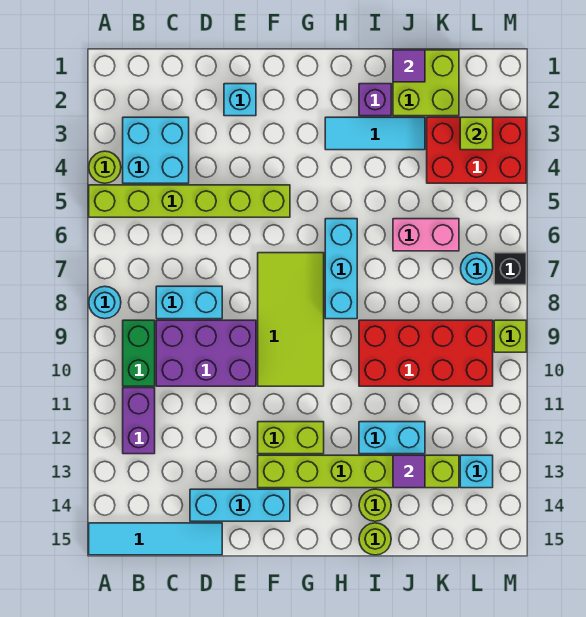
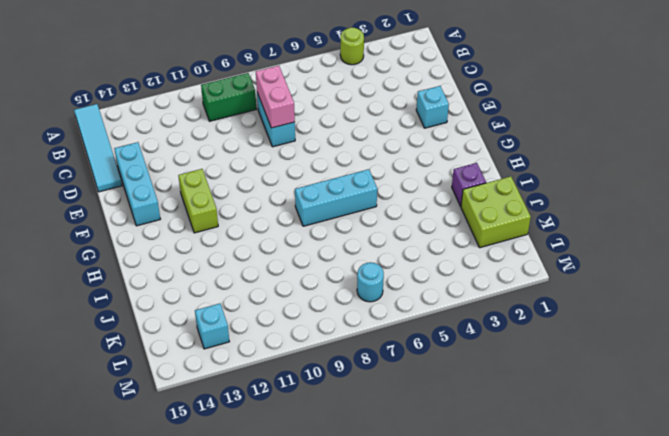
pink 1x2 brick [256,66,295,128] -> pink 1x2 brick moved to [393,219,459,251]
none -> lime 1x6 brick [89,185,290,217]
none -> cyan 1x1 round brick [89,286,121,319]
none -> cyan 2x2 brick [123,117,189,183]
none -> purple 1x2 brick [123,388,155,454]

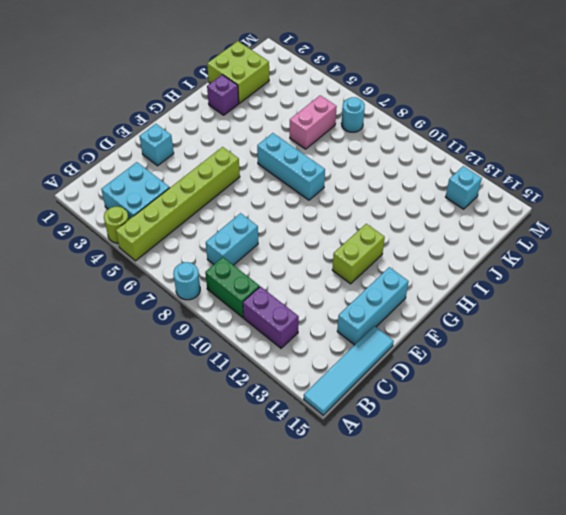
none -> purple 2x3 brick [156,320,256,386]
none -> lime 2x4 tile [258,253,324,386]
none -> lime 1x6 brick [258,455,459,488]
none -> cyan 1x3 tile [325,117,425,150]

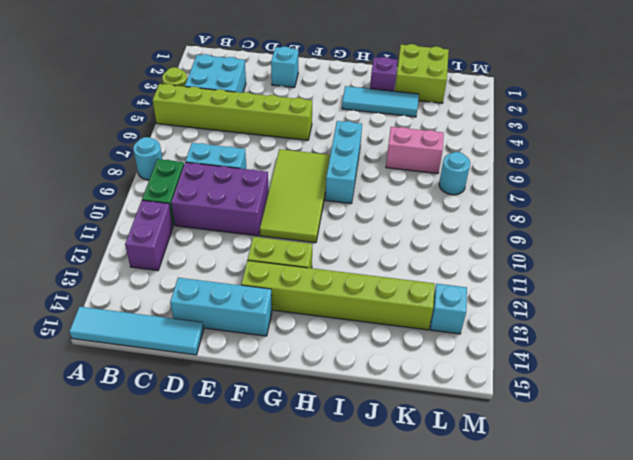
none -> red 2x4 brick [359,320,493,386]
none -> cyan 1x2 brick [359,422,425,454]
none -> lime 1x1 round brick [359,489,391,521]
none -> lime 1x1 round brick [359,523,391,555]

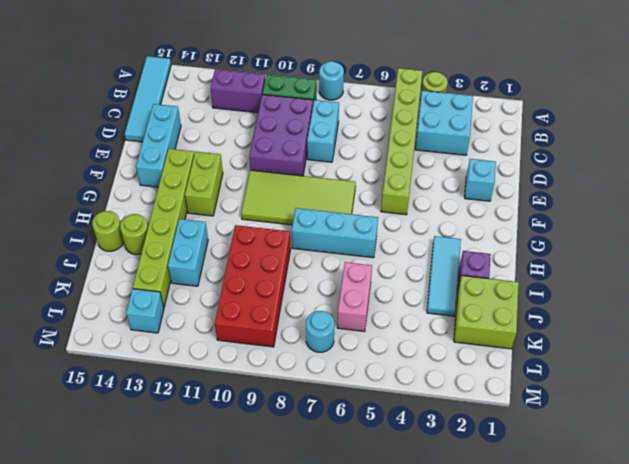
none -> red 2x3 brick [427,117,526,183]
none -> black 1x1 brick [494,253,526,285]
none -> lime 1x1 brick [494,320,526,352]
none -> purple 1x1 tile [393,50,425,82]

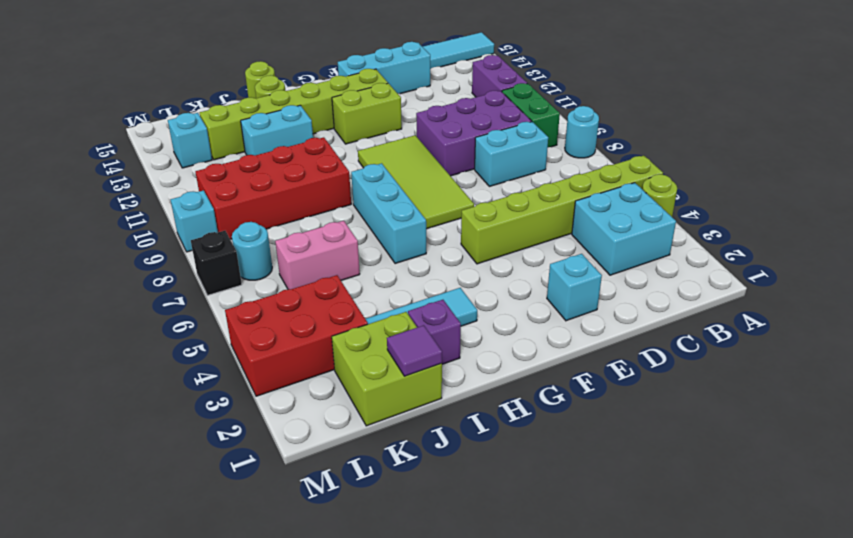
cyan 1x1 brick [171,190,218,252] -> lime 1x1 brick [494,320,526,352]
none -> purple 1x1 tile [393,455,425,488]
none -> lime 1x1 brick [460,117,493,150]

